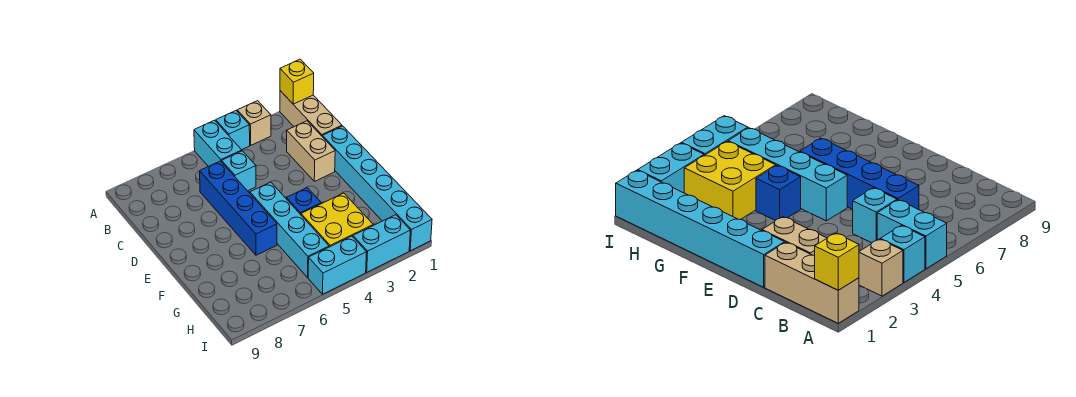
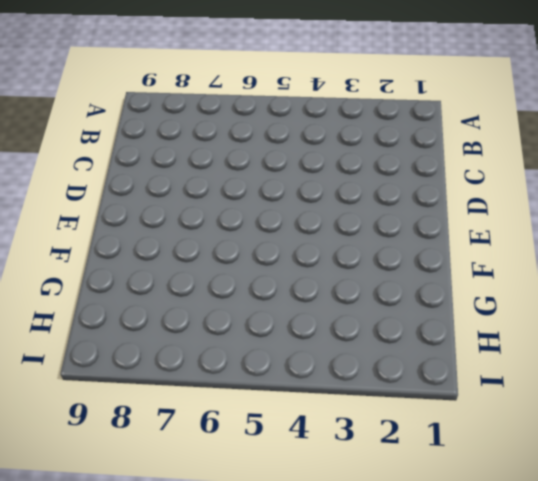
none -> tan 1x3 brick [280,91,342,136]
none -> tan 1x1 brick [237,101,271,145]
none -> cyan 1x1 brick [216,111,250,150]

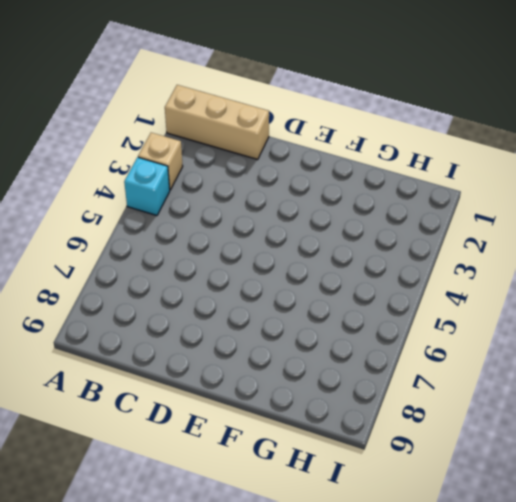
none -> cyan 1x2 brick [194,120,242,167]
none -> tan 1x2 brick [287,121,335,181]
none -> cyan 1x1 brick [222,151,256,191]

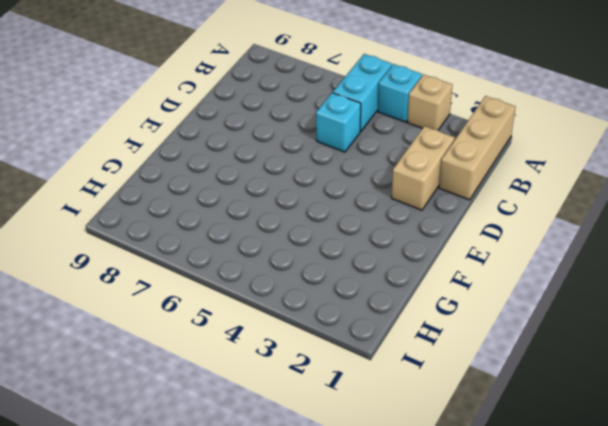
none -> blue 1x4 brick [200,161,277,255]
none -> cyan 1x6 brick [322,126,432,251]
none -> cyan 1x4 brick [250,182,329,277]

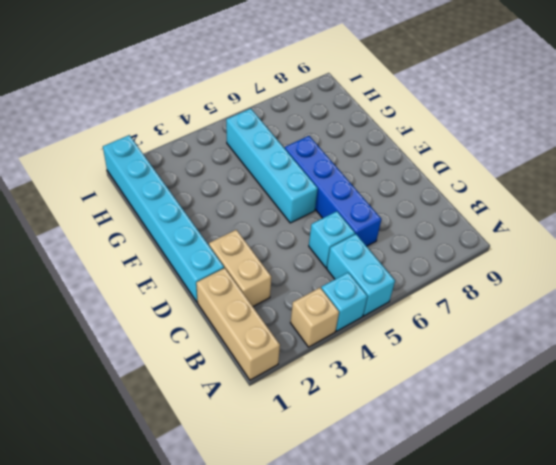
none -> blue 1x1 brick [286,188,321,215]
none -> yellow 2x2 brick [301,193,373,247]
none -> cyan 1x2 brick [353,215,410,272]

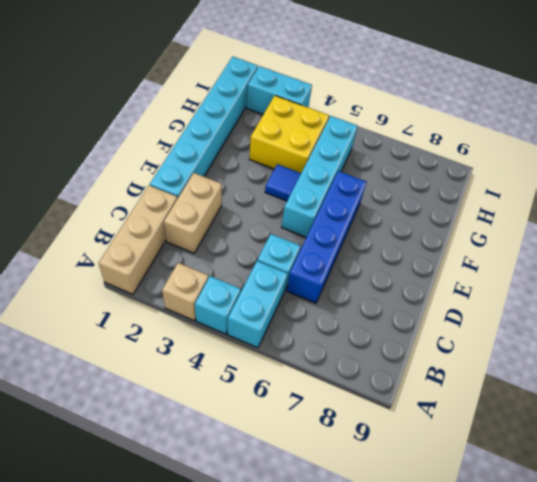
blue 1x1 tile [265,164,301,201] -> blue 1x1 brick [286,188,321,215]
none -> cyan 1x2 brick [308,236,367,294]
none -> yellow 1x1 brick [280,59,314,104]

